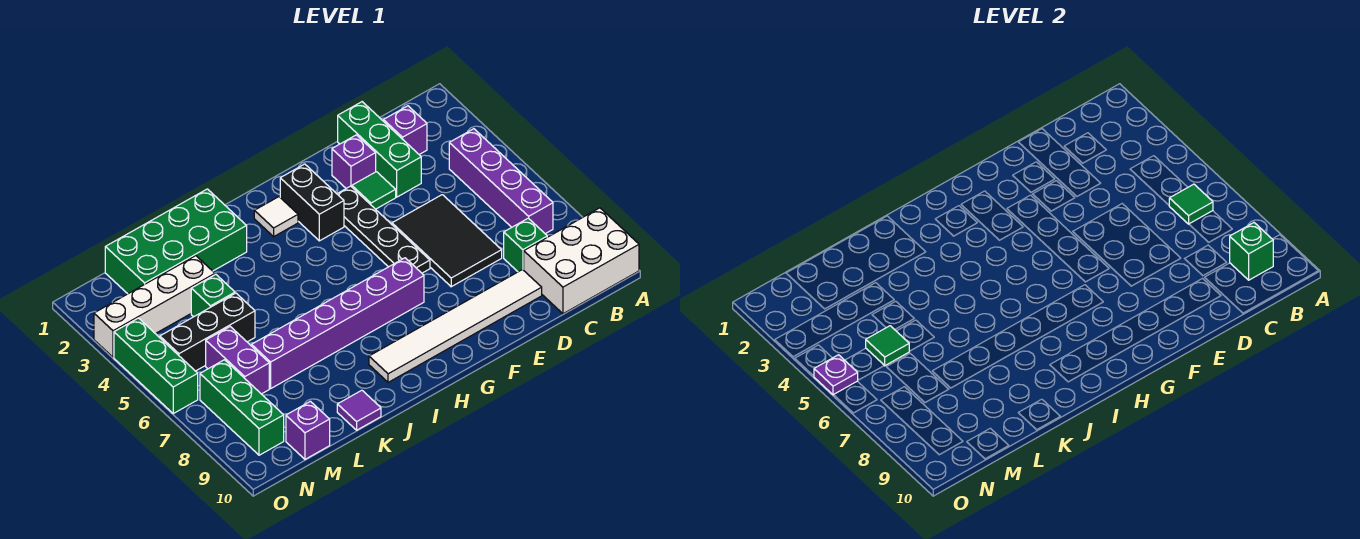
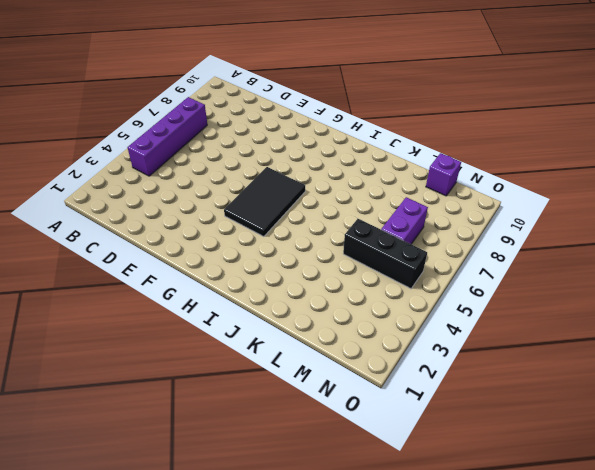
black 2x3 tile [224,167,305,237] -> black 2x3 tile moved to [392,195,502,287]
none -> white 2x3 brick [524,208,639,314]
none -> purple 1x1 brick [383,106,427,154]
none -> green 1x1 brick [504,218,547,272]

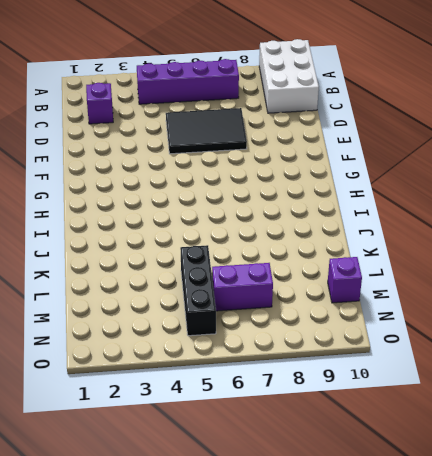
none -> green 1x1 brick [504,218,547,272]
none -> green 1x3 brick [338,102,421,197]
none -> white 1x6 tile [369,270,542,382]

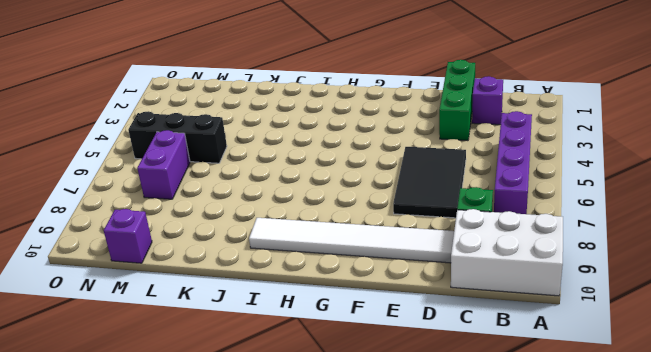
none -> purple 1x1 brick [332,135,376,188]
none -> green 1x1 tile [352,172,396,209]
none -> black 1x4 plate [338,186,430,273]

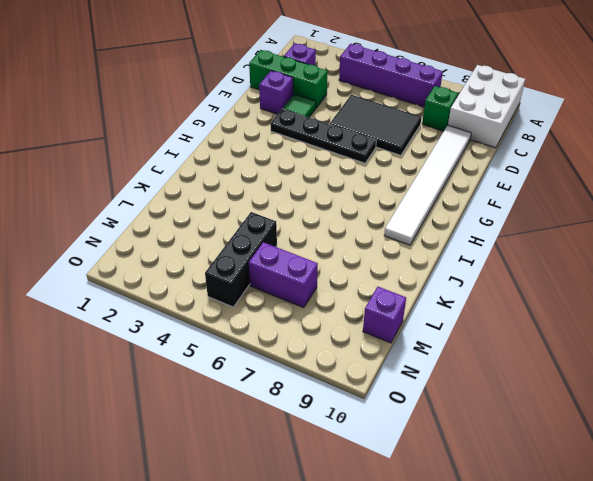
none -> black 1x2 brick [280,164,344,241]
none -> purple 1x6 brick [252,258,424,388]
none -> white 1x1 tile [254,197,298,237]

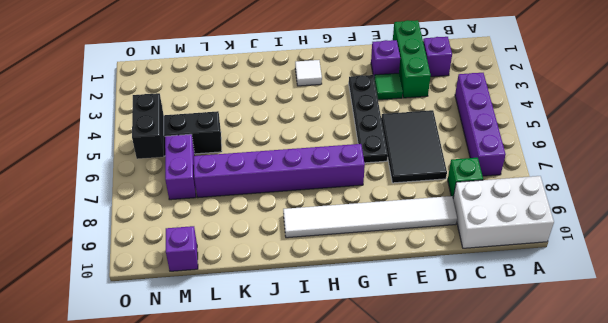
black 1x2 brick [132,93,164,159] -> black 1x2 brick moved to [280,164,344,241]
none -> green 2x4 brick [105,189,247,294]
none -> purple 1x1 tile [337,390,381,430]
none -> white 1x4 brick [94,256,215,357]

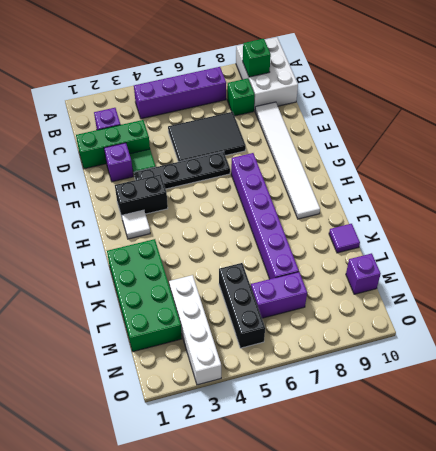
none -> green 1x1 brick [191,274,235,317]
none -> green 1x3 brick [200,360,284,455]
none -> green 1x3 brick [114,318,198,413]

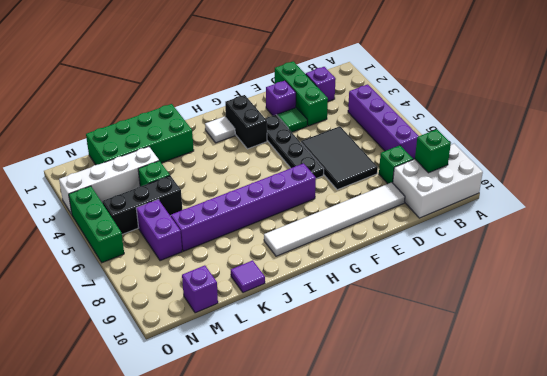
none -> green 1x3 brick [200,360,284,455]
none -> green 1x1 tile [1169,184,1213,224]
none -> green 1x1 tile [866,326,909,366]

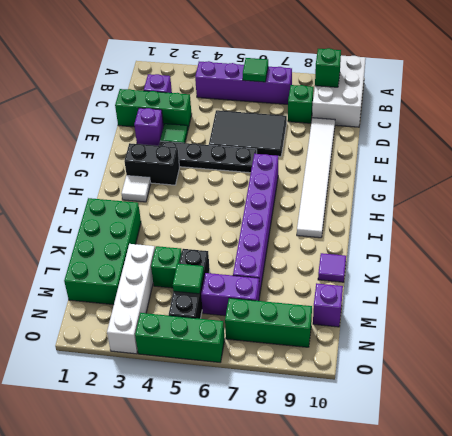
none -> purple 1x1 plate [814,355,858,395]

